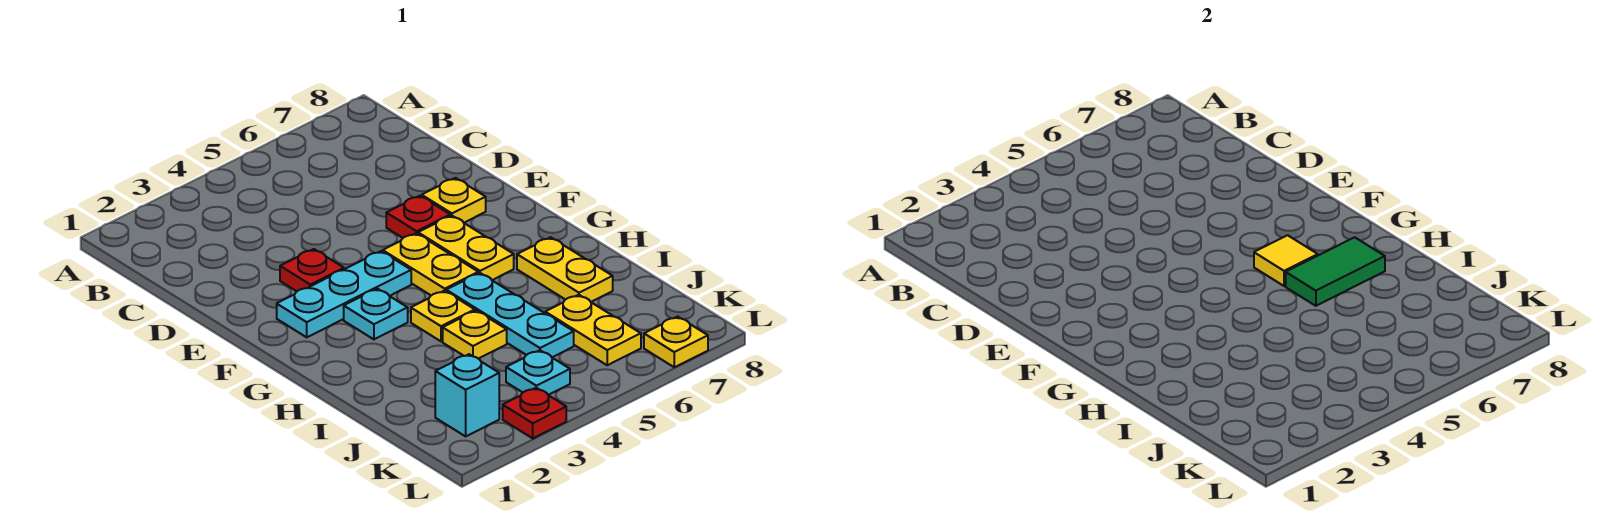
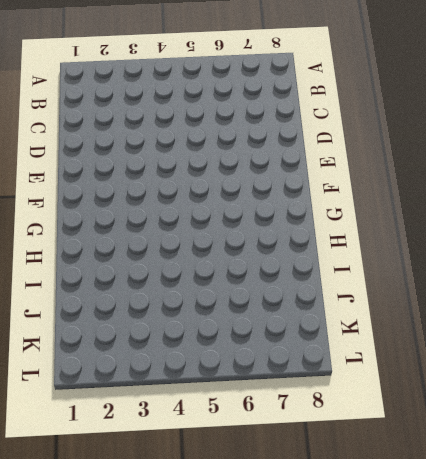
none -> red 1x1 plate [280,249,344,291]
none -> red 1x1 plate [386,196,450,238]
none -> yellow 1x1 plate [422,178,486,223]

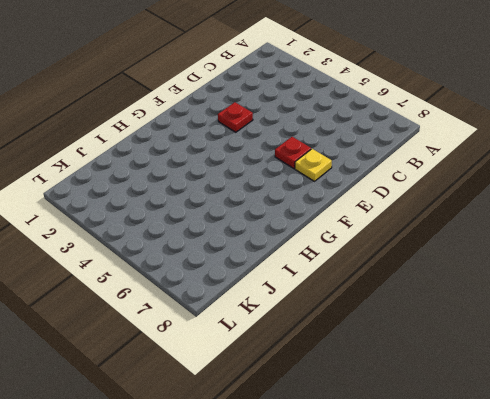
none -> cyan 1x3 plate [277,251,411,337]
none -> yellow 1x2 plate [383,233,478,295]
none -> yellow 1x2 plate [418,215,514,280]

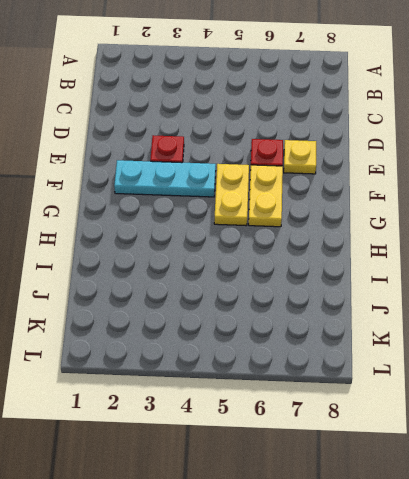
none -> cyan 1x1 plate [344,289,408,339]
none -> yellow 1x1 plate [411,291,475,341]
none -> cyan 1x3 plate [446,273,574,357]

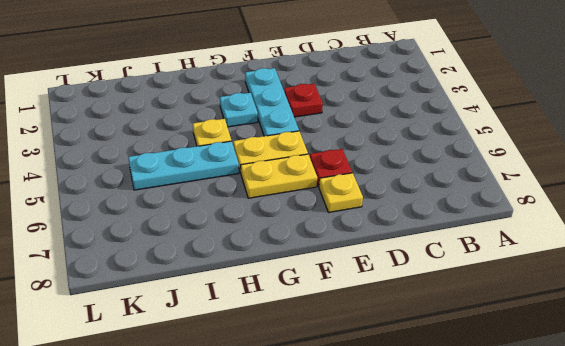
none -> yellow 1x2 plate [517,237,613,302]
none -> yellow 1x1 plate [443,310,507,359]
none -> yellow 1x2 plate [545,295,641,365]

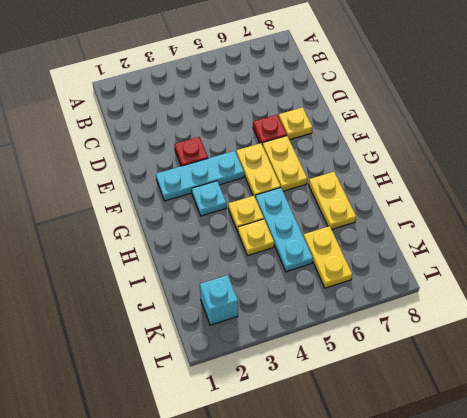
none -> cyan 1x1 plate [506,350,570,395]
none -> red 1x1 plate [503,388,566,438]
none -> yellow 1x1 plate [644,317,708,367]

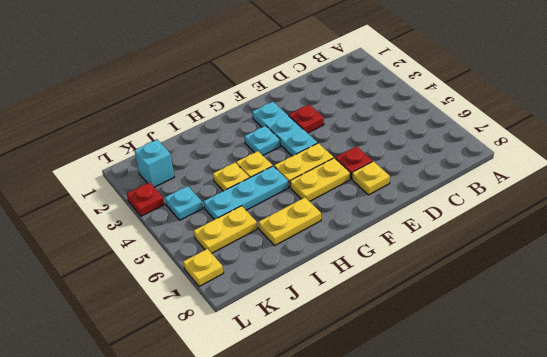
none -> yellow 1x1 tile [1254,235,1318,286]
none -> green 1x2 tile [1286,237,1385,306]

